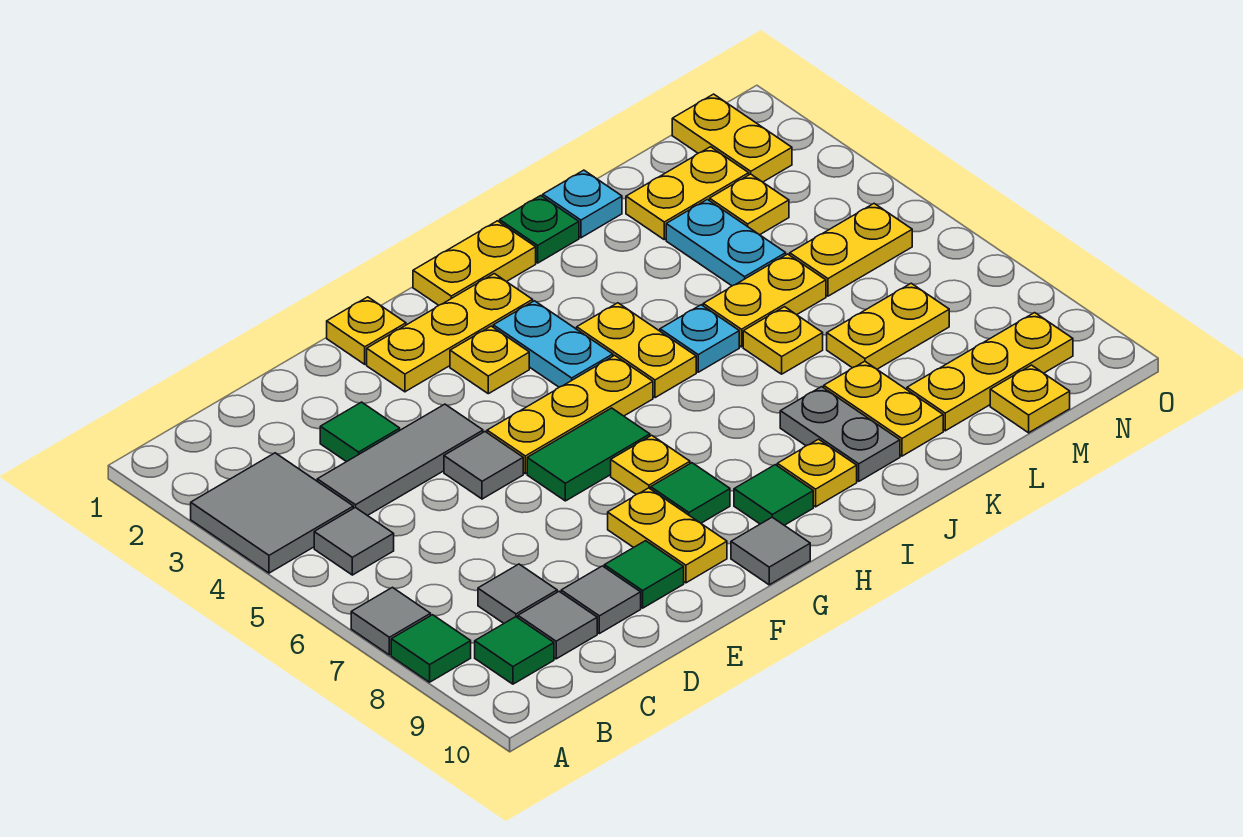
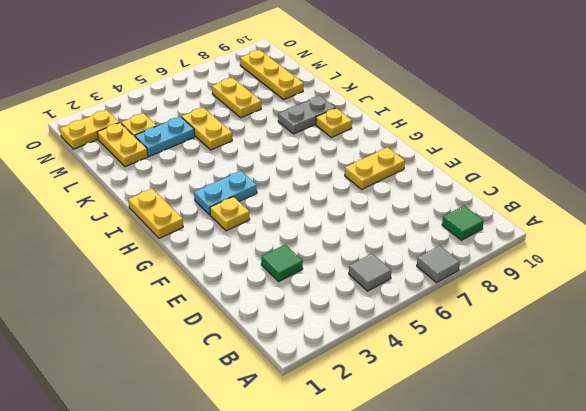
none -> grey 2x2 tile [191,453,353,573]
none -> green 1x1 tile [391,615,471,682]
none -> grey 1x3 tile [317,404,483,516]
none -> grey 1x1 tile [478,564,557,623]

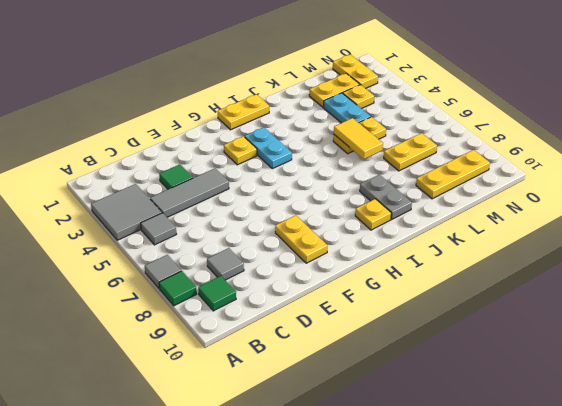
yellow 1x2 tile [334,118,383,159] -> none
none -> grey 1x1 tile [518,591,597,659]
none -> grey 1x1 tile [561,566,641,634]
none -> grey 1x1 tile [444,432,523,499]
none -> green 1x1 tile [604,541,684,608]

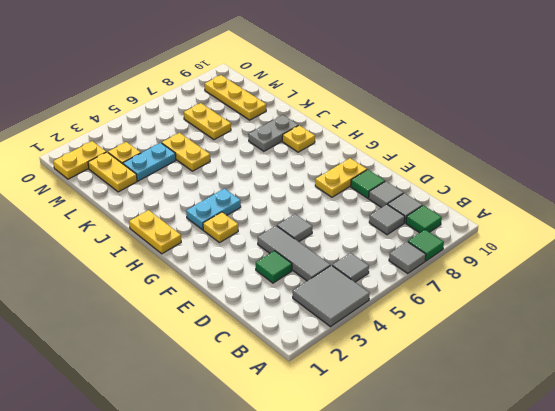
none -> yellow 1x1 plate [327,297,406,364]
none -> yellow 1x3 plate [367,274,533,392]
none -> yellow 1x3 plate [487,355,653,474]
none -> green 1x2 tile [527,408,650,501]

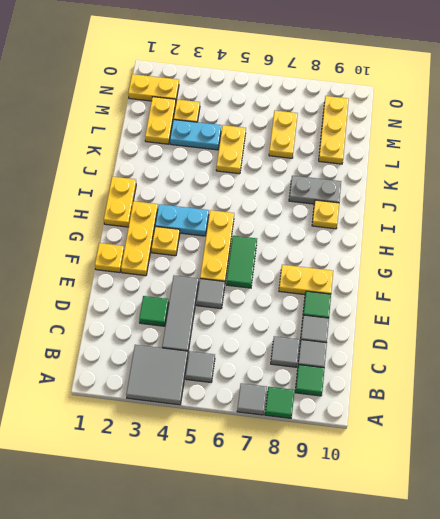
none -> yellow 1x1 plate [611,435,690,495]
none -> green 1x1 tile [651,463,730,523]
none -> grey 1x1 tile [731,517,810,585]
none -> green 1x1 tile [734,465,813,525]

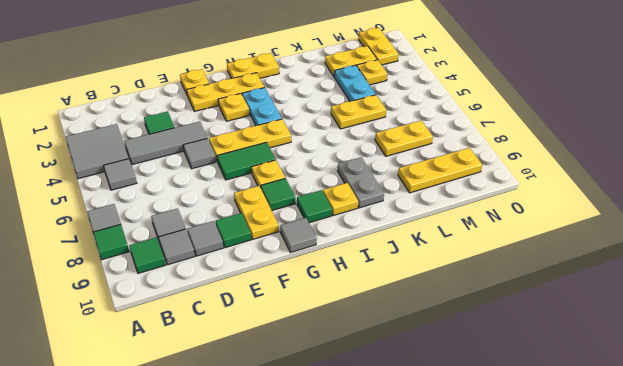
none -> yellow 1x2 plate [577,303,696,398]
none -> green 1x1 plate [500,196,579,263]
none -> cyan 1x1 plate [660,305,739,372]
none -> cyan 1x1 plate [543,170,622,238]

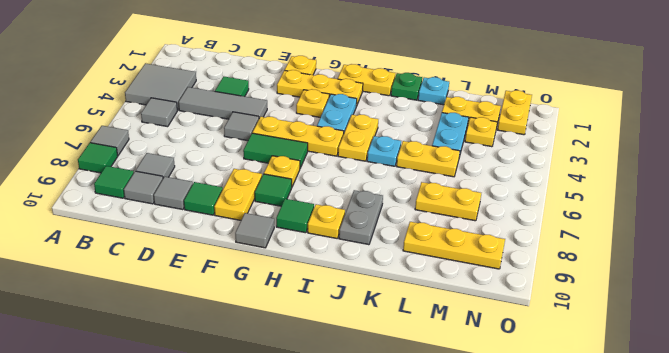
none -> yellow 1x1 plate [743,307,823,374]
none -> yellow 1x2 plate [824,361,943,456]
none -> yellow 1x2 plate [790,204,912,296]
none -> yellow 1x1 plate [990,365,1070,433]

